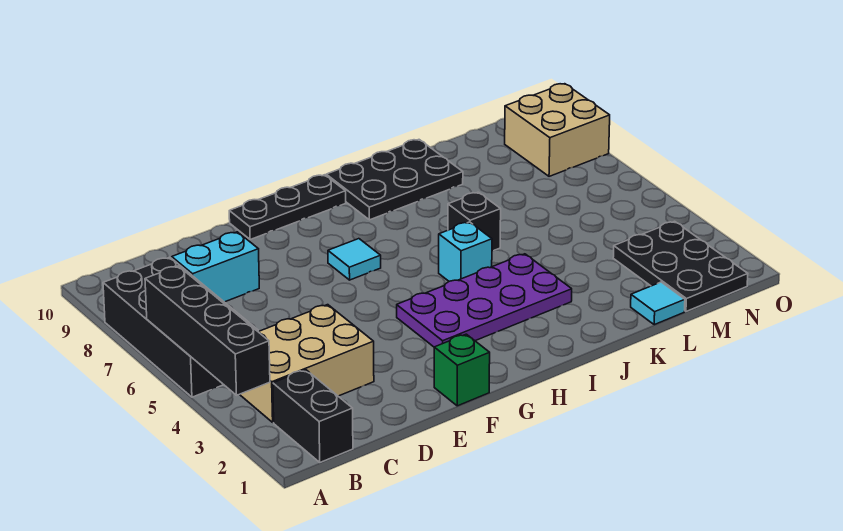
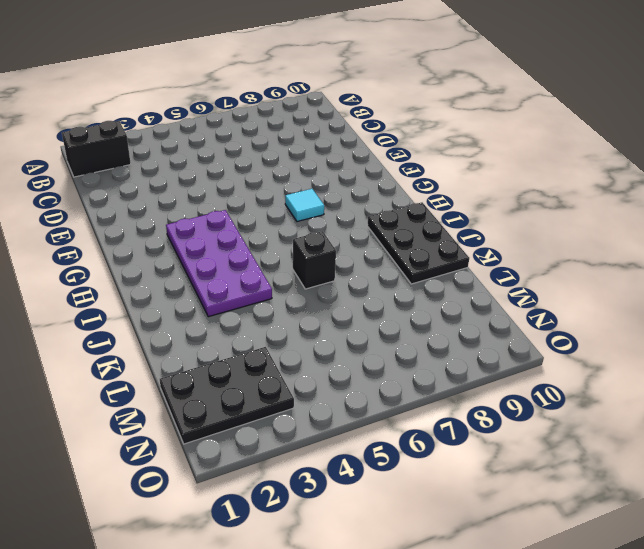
none -> black 2x4 brick [103,257,258,397]
none -> tan 2x3 brick [240,305,374,422]
none -> cyan 1x2 brick [172,232,259,302]

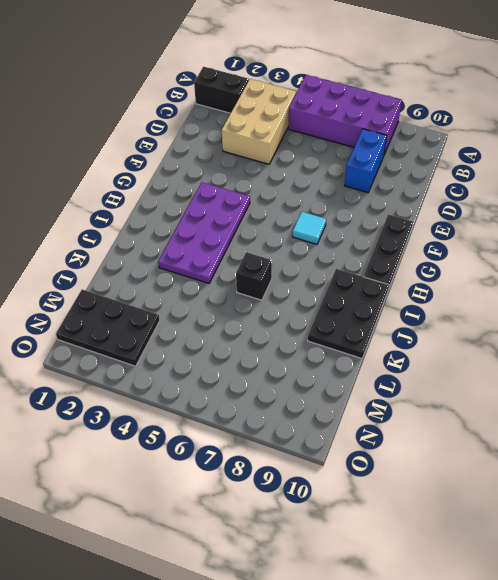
purple 2x4 brick [288,75,402,154] -> black 2x4 brick [103,257,258,397]
blue 1x2 brick [345,129,387,192] -> cyan 1x2 brick [172,232,259,302]
none -> green 1x1 brick [434,334,490,406]
none -> cyan 1x1 brick [439,222,492,281]
none -> cyan 1x1 tile [631,282,685,325]

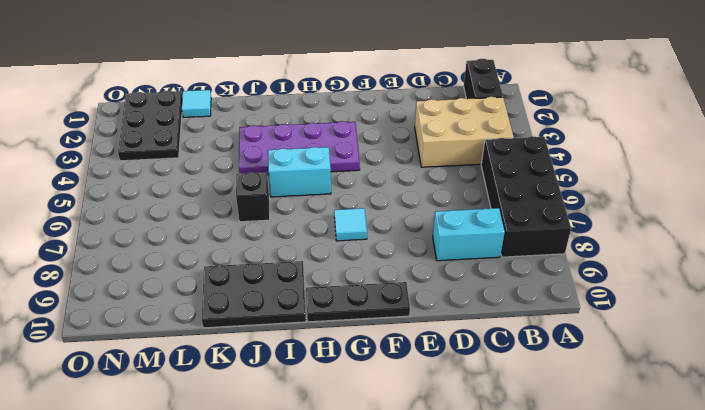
cyan 1x2 brick [268,147,331,197] -> cyan 1x1 brick [439,222,492,281]
none -> green 1x1 brick [434,334,490,406]
none -> tan 2x2 brick [505,84,610,176]
none -> black 1x4 brick [145,266,270,395]

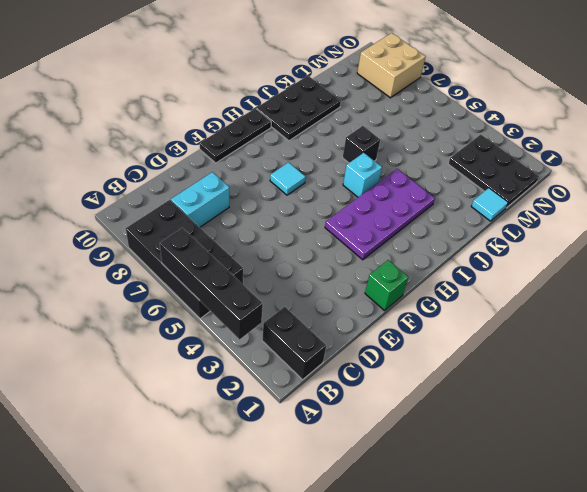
none -> tan 2x3 brick [240,305,374,422]

